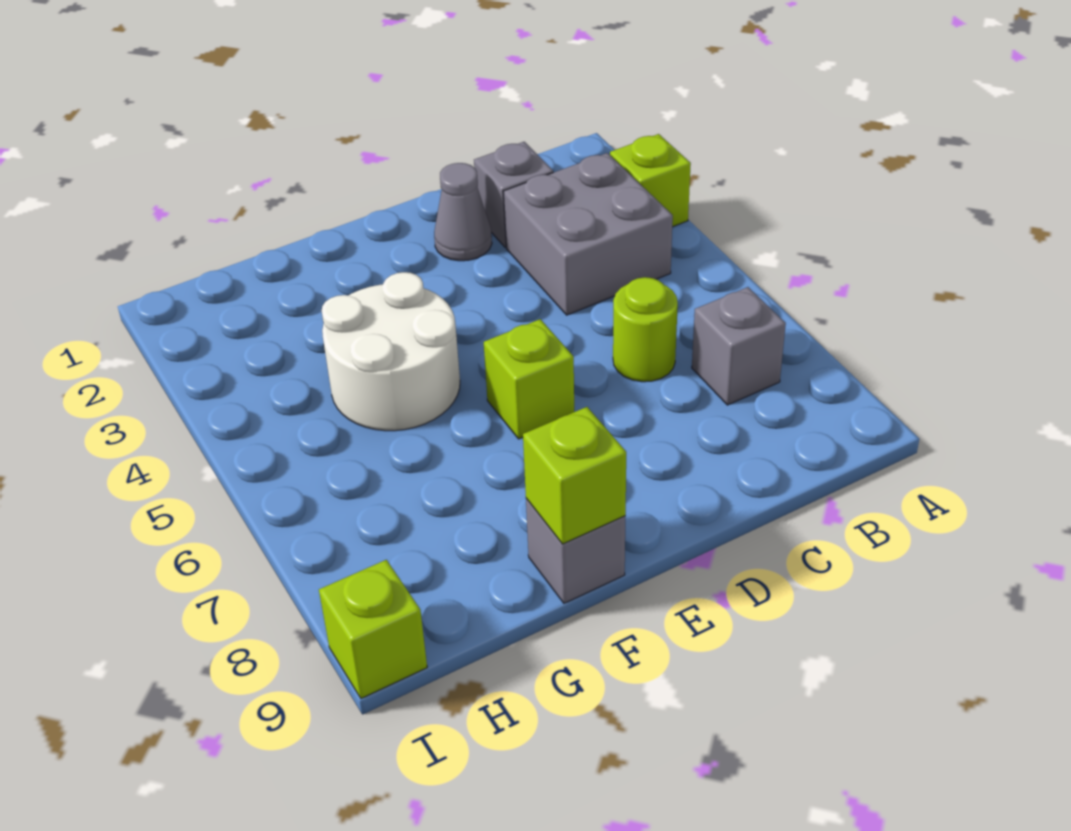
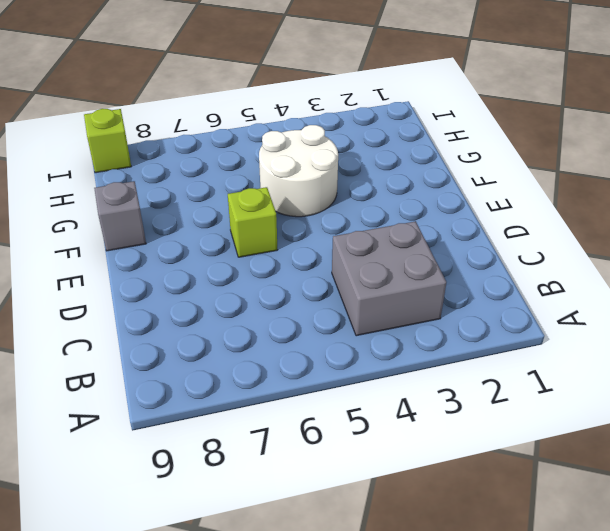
none -> lime 1x1 brick [610,134,691,227]
none -> grey 1x1 brick [692,287,786,405]

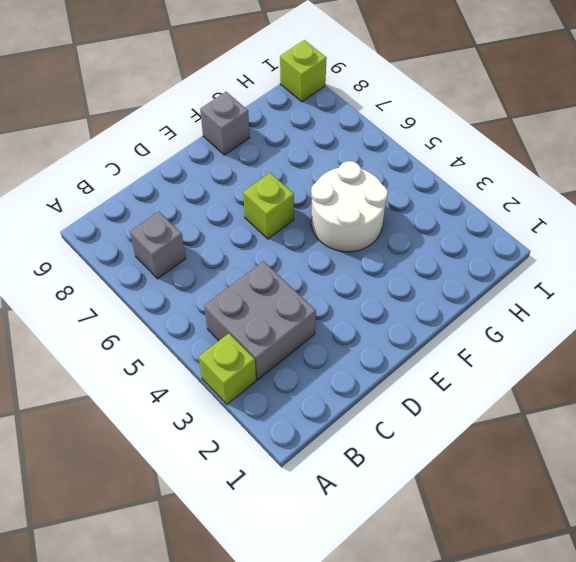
none -> grey 1x1 brick [474,142,553,247]
none -> lime 1x1 round brick [613,277,678,382]

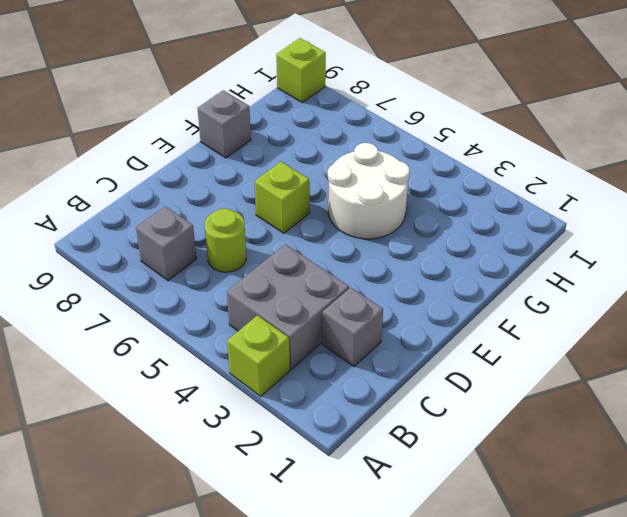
none -> grey 1x1 cone [434,163,492,261]
none -> lime 1x1 brick [523,407,626,544]

